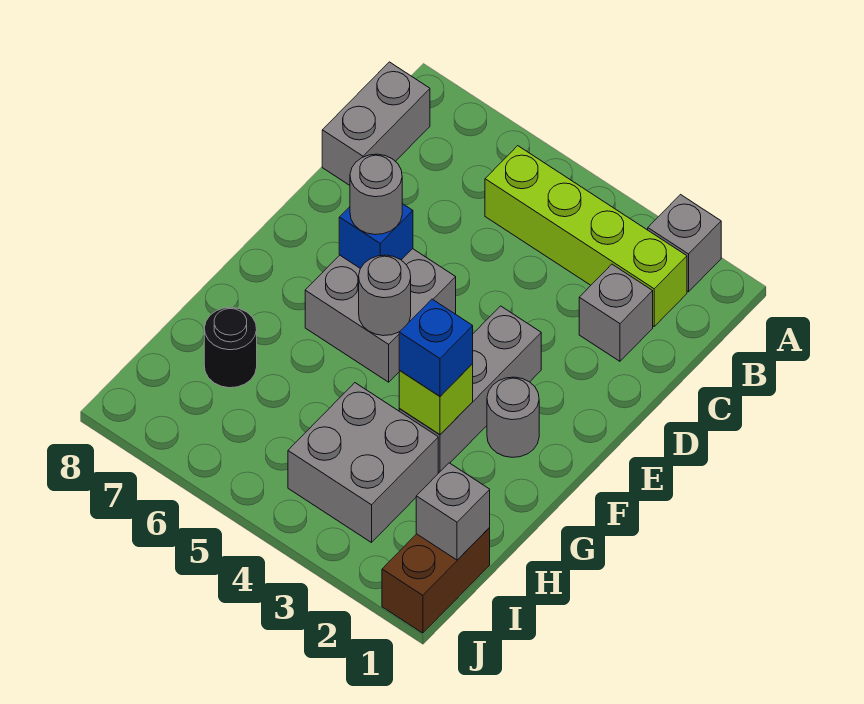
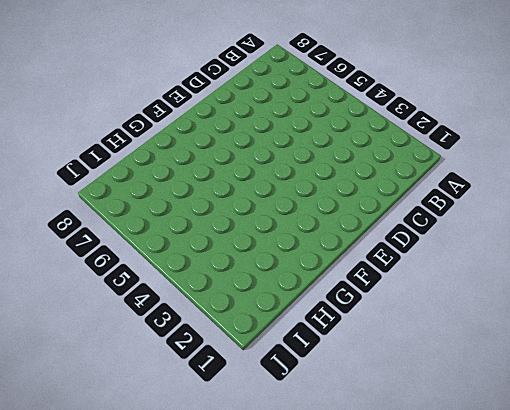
none -> grey 1x1 brick [648,195,721,292]
none -> lime 1x4 brick [485,146,687,326]
none -> grey 1x2 brick [322,62,430,185]

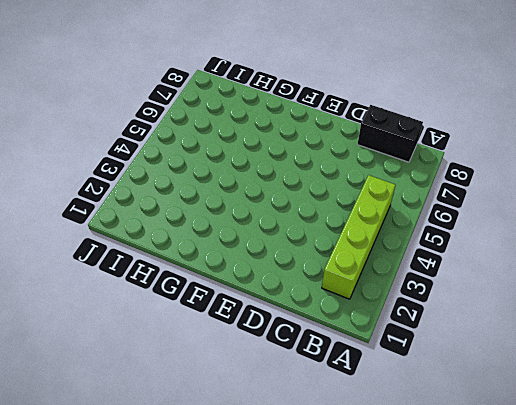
black 1x2 brick [358,105,423,162] -> grey 1x2 brick [322,62,430,185]
none -> grey 1x1 brick [648,195,721,292]
none -> grey 1x1 brick [579,264,653,361]
none -> grey 1x3 brick [399,306,541,472]

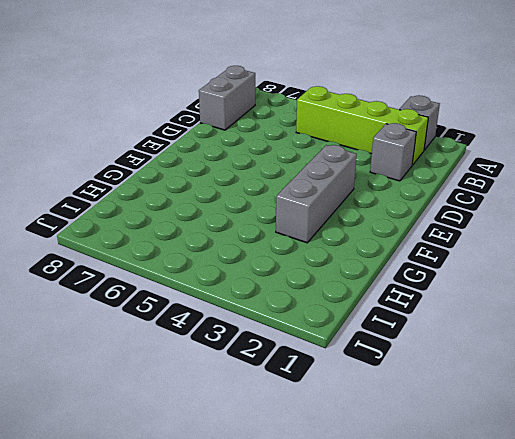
none -> grey 2x2 brick [305,249,456,382]
none -> grey 1x1 round brick [487,377,539,457]
none -> grey 2x2 brick [288,383,438,543]

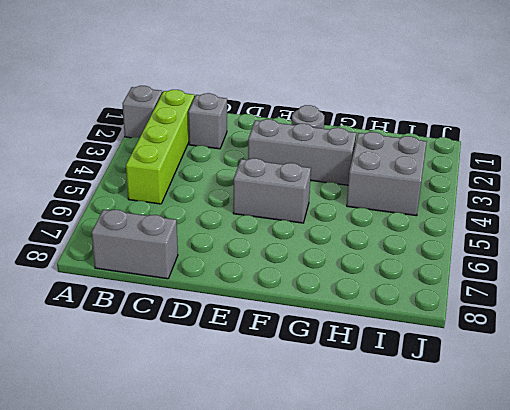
grey 1x2 brick [233,158,311,223] -> grey 2x2 brick [305,249,456,382]
none -> black 1x1 round brick [204,307,257,388]
none -> brown 1x2 brick [382,528,490,633]
none -> blue 1x1 brick [339,204,413,268]

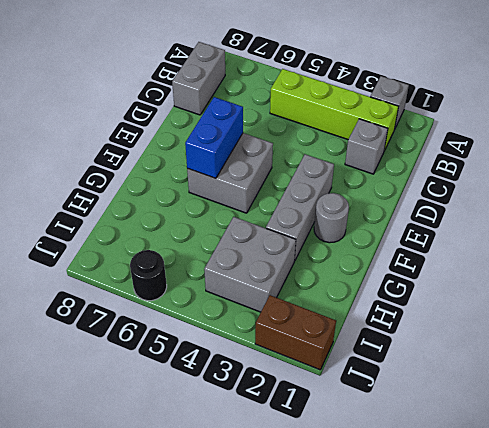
blue 1x2 brick [185,97,243,178] -> blue 1x1 brick [339,204,413,268]
brown 1x2 brick [255,295,336,370] -> brown 1x2 brick turned to [382,528,490,633]
black 1x1 round brick [130,250,167,301] -> black 1x1 round brick moved to [204,307,257,388]
none -> grey 1x1 round brick [359,255,411,336]
none -> lime 1x1 brick [399,364,473,435]
none -> grey 1x1 brick [416,463,490,560]

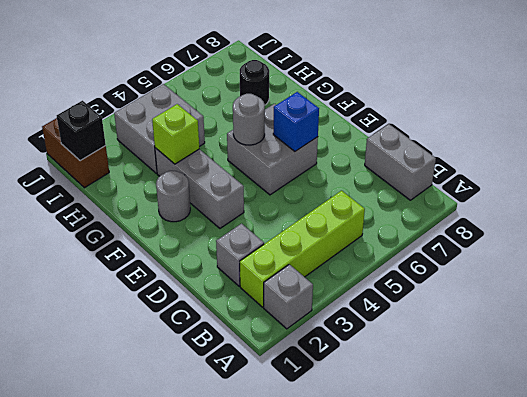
black 1x1 brick [57,101,106,161] -> grey 1x1 brick [416,463,490,560]
none -> grey 1x1 round brick [350,154,402,235]
none -> blue 1x1 brick [399,299,473,396]

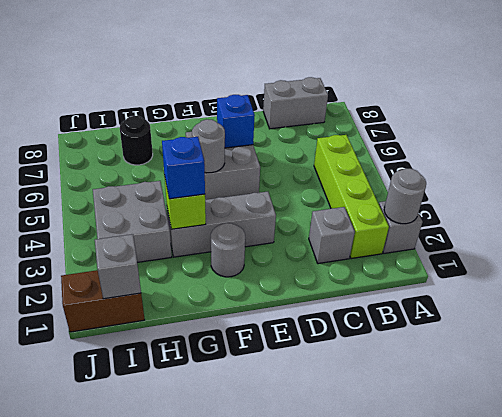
grey 1x1 round brick [384,169,426,224] -> grey 1x1 round brick moved to [350,154,402,235]

